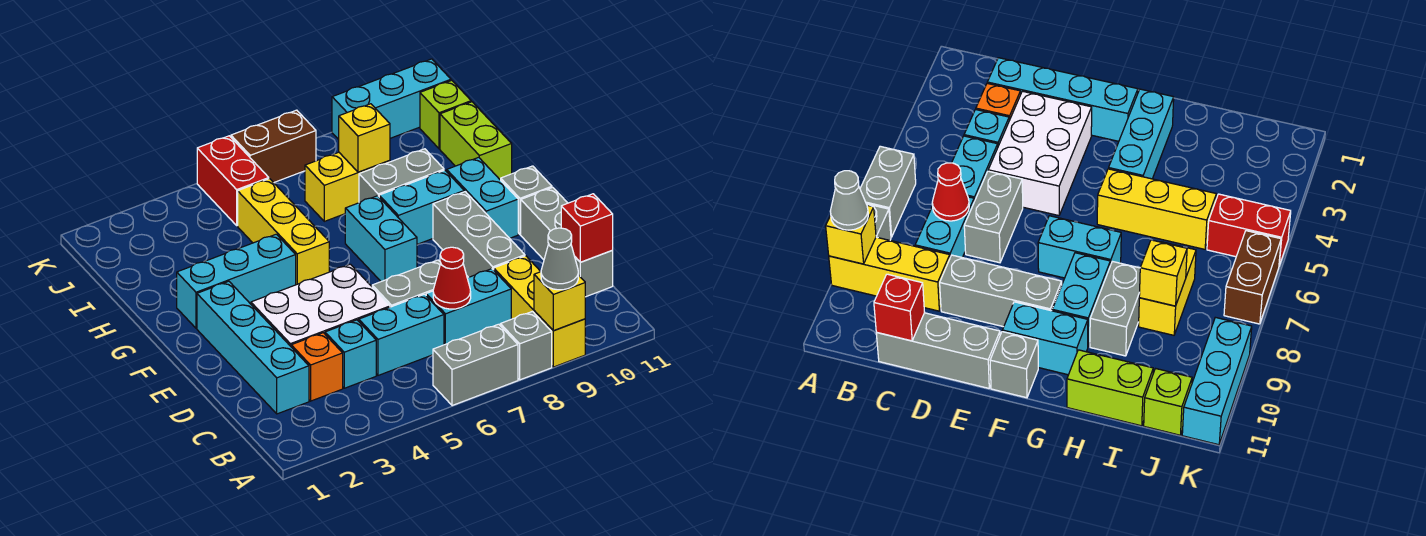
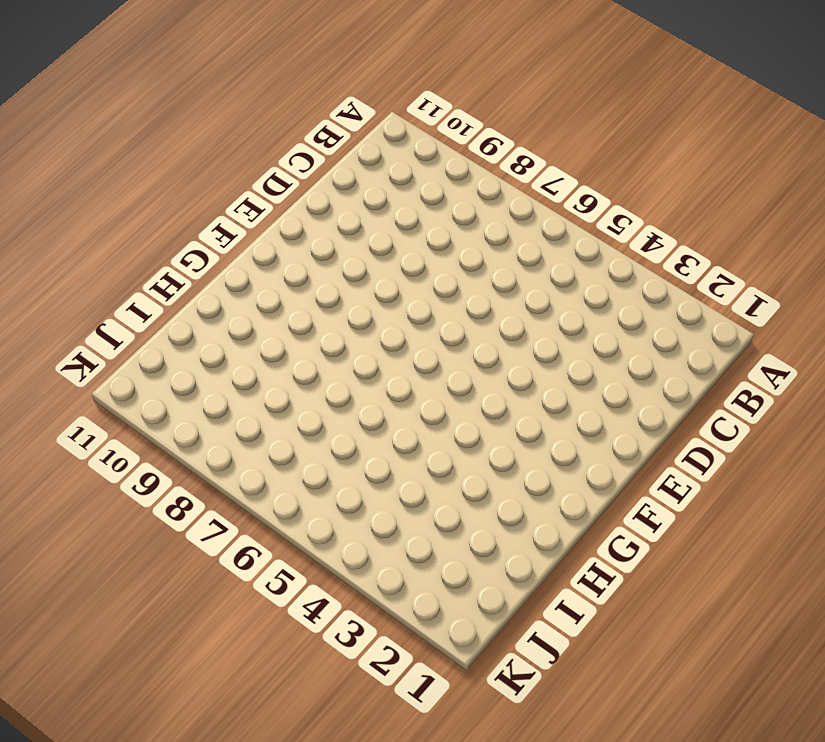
none -> grey 1x2 brick [433,324,518,406]
none -> grey 1x1 brick [500,311,552,380]
none -> yellow 1x3 brick [494,256,585,367]
none -> cyan 1x4 brick [197,281,309,414]

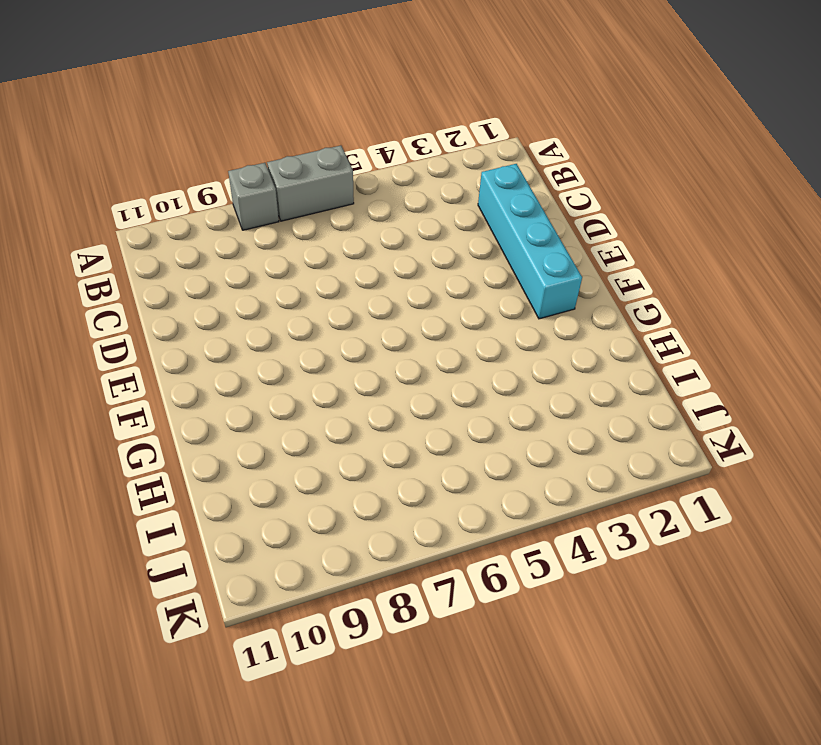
none -> yellow 1x3 brick [494,256,585,367]
none -> orange 1x1 brick [291,333,343,401]
none -> cyan 1x1 brick [325,320,376,388]
none -> cyan 1x2 brick [359,294,444,375]

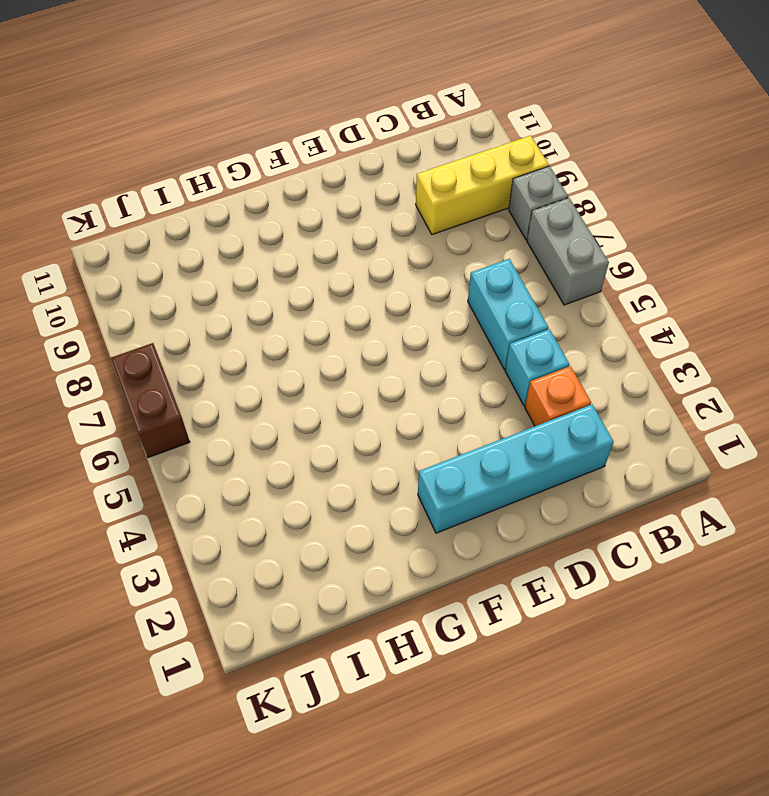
none -> cyan 1x2 brick [426,269,511,345]
none -> grey 1x3 brick [521,187,613,297]
none -> white 2x3 brick [251,264,390,346]
none -> grey 1x2 brick [372,260,441,307]

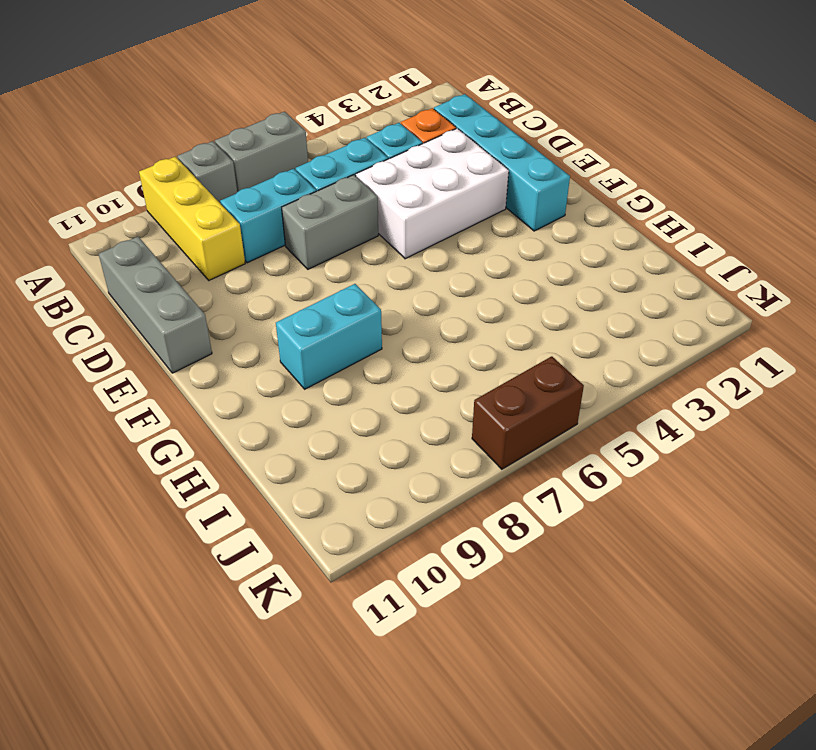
none -> grey 1x3 brick [433,192,525,277]
none -> cyan 1x2 brick [345,196,417,281]
none -> cyan 1x2 brick [447,157,518,238]
none -> grey 1x1 brick [501,166,552,234]

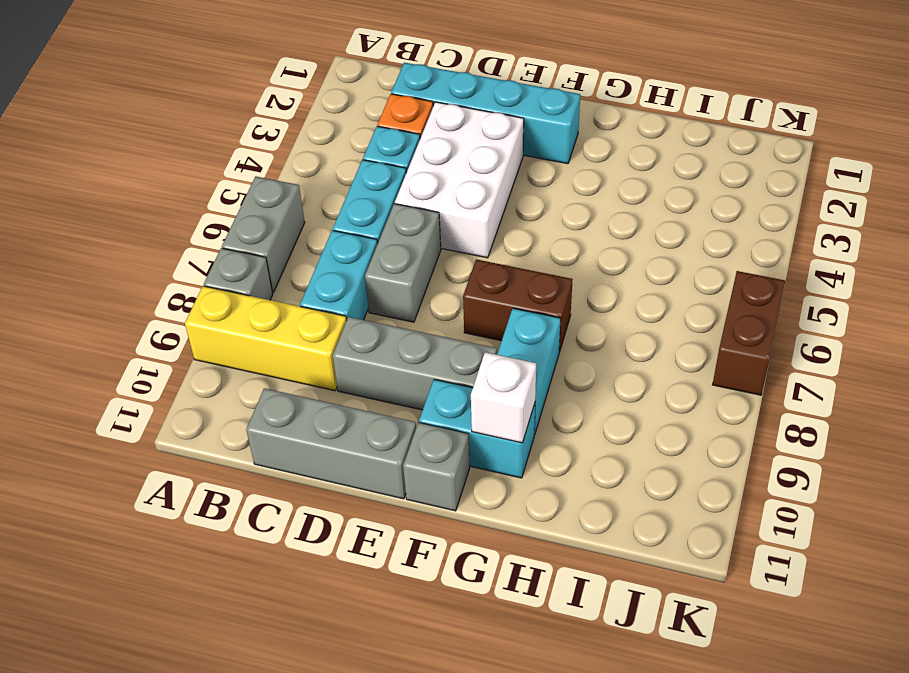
brown 1x2 brick [463,259,573,352] -> cyan 1x2 brick [345,196,417,281]
white 1x1 brick [471,352,536,443] -> none
none -> cyan 1x3 brick [177,234,296,328]
none -> yellow 1x3 brick [238,179,329,285]
none -> grey 1x2 brick [359,149,444,203]
none -> lime 1x2 brick [440,102,512,180]

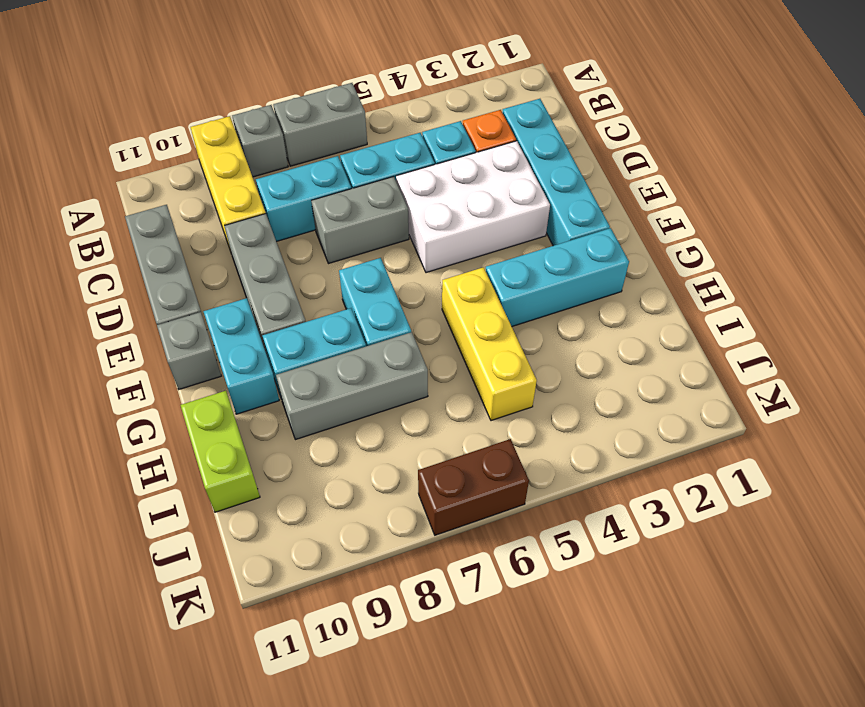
grey 1x3 brick [276,332,428,440] -> grey 1x2 brick [359,149,444,203]
none -> yellow 1x2 brick [305,152,390,221]
none -> red 1x2 brick [197,136,269,226]
none -> lime 1x1 brick [420,80,471,149]
none -> cyan 1x3 brick [332,59,451,140]

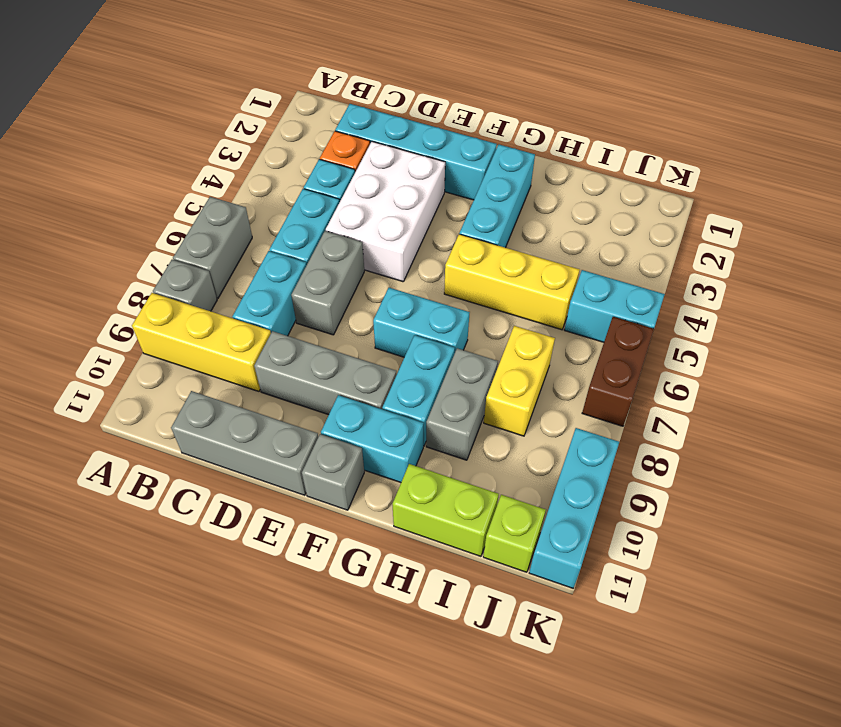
cyan 1x2 brick [564,270,665,342] -> red 1x2 brick [197,136,269,226]
none -> yellow 1x1 brick [534,272,585,331]
none -> red 1x1 cone [433,247,471,309]
none -> red 1x1 brick [561,194,613,262]
none -> yellow 1x1 brick [339,104,390,172]

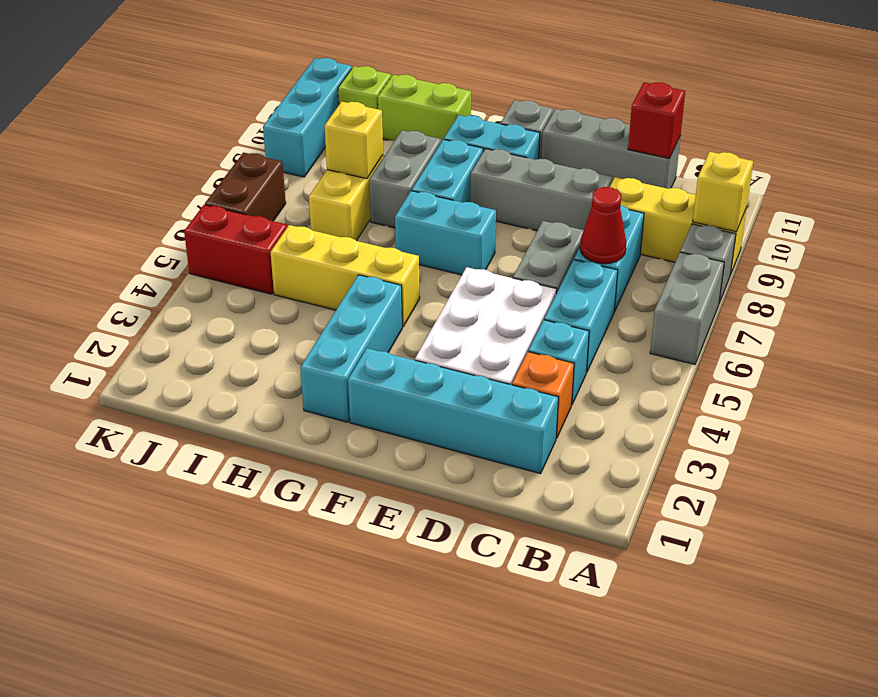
none -> grey 1x1 cone [541,228,578,290]

